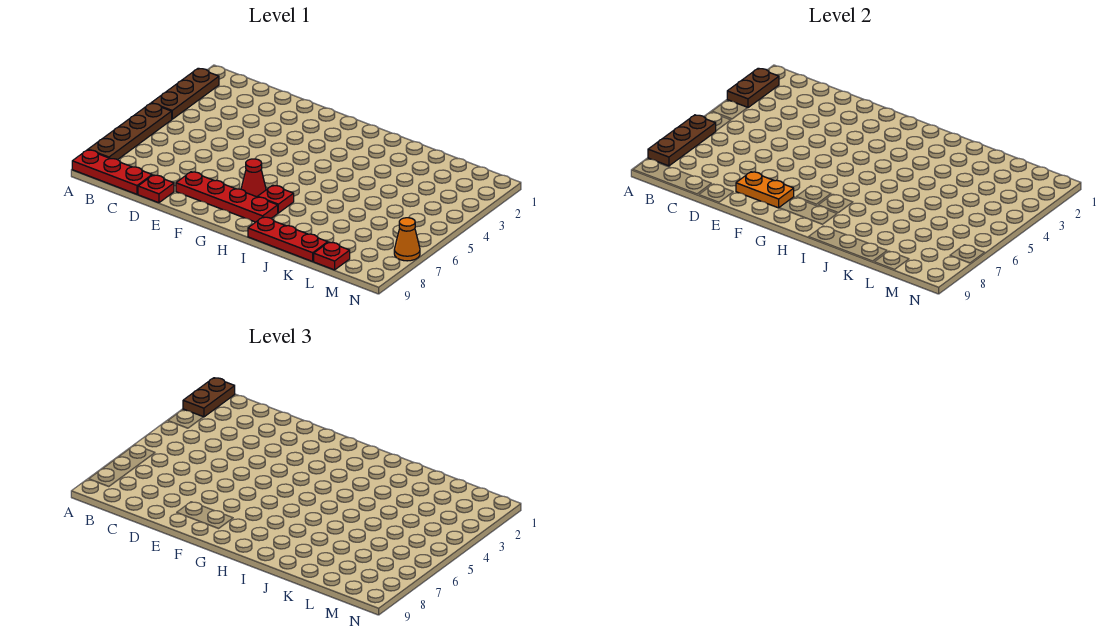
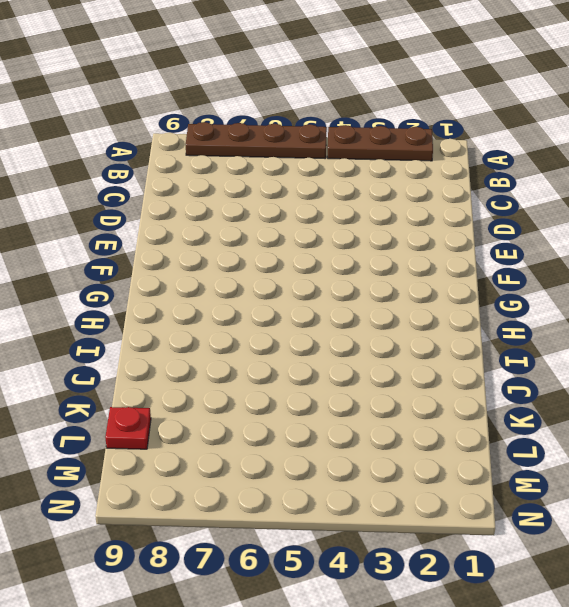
none -> red 1x3 plate [72,150,152,194]
none -> red 1x1 plate [138,175,174,203]
none -> red 1x4 plate [176,172,278,222]

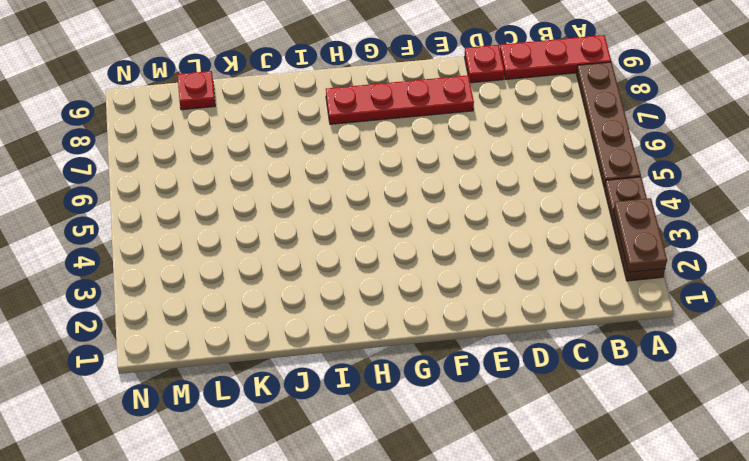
none -> red 1x1 cone [241,159,266,197]
none -> red 1x1 plate [258,185,294,213]
none -> red 1x3 plate [248,217,328,261]

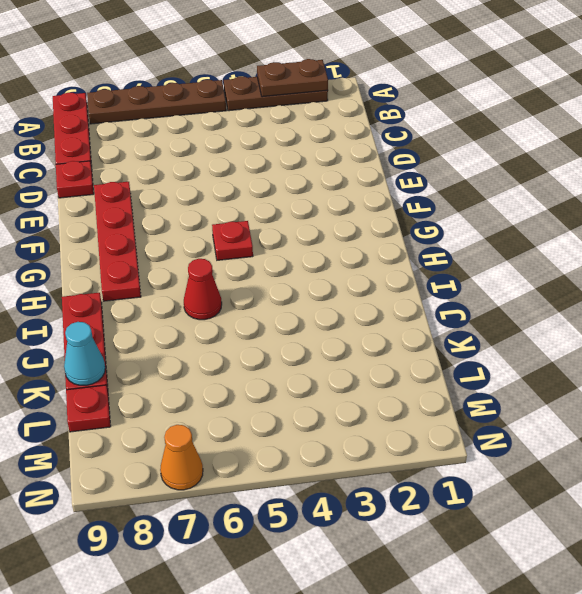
red 1x1 plate [212,221,253,260] -> red 1x1 plate moved to [258,185,294,213]
red 1x1 cone [184,259,222,320] -> red 1x1 cone moved to [241,159,266,197]
cyan 1x1 cone [64,322,105,385] -> none
none -> brown 1x3 plate [648,115,716,166]
none -> orange 1x2 plate [736,172,794,208]
none -> brown 1x2 plate [183,378,235,417]

